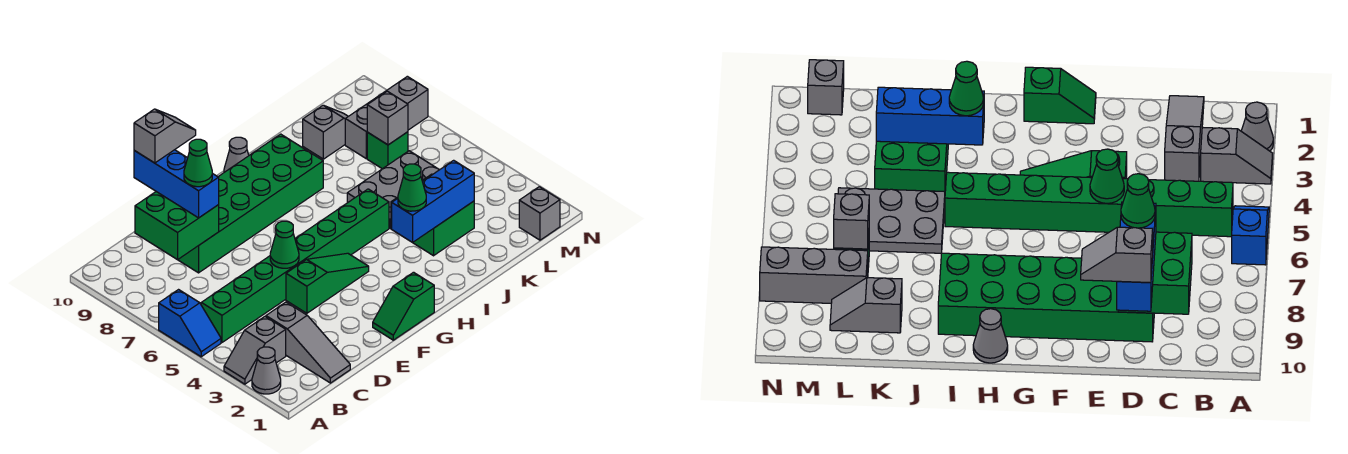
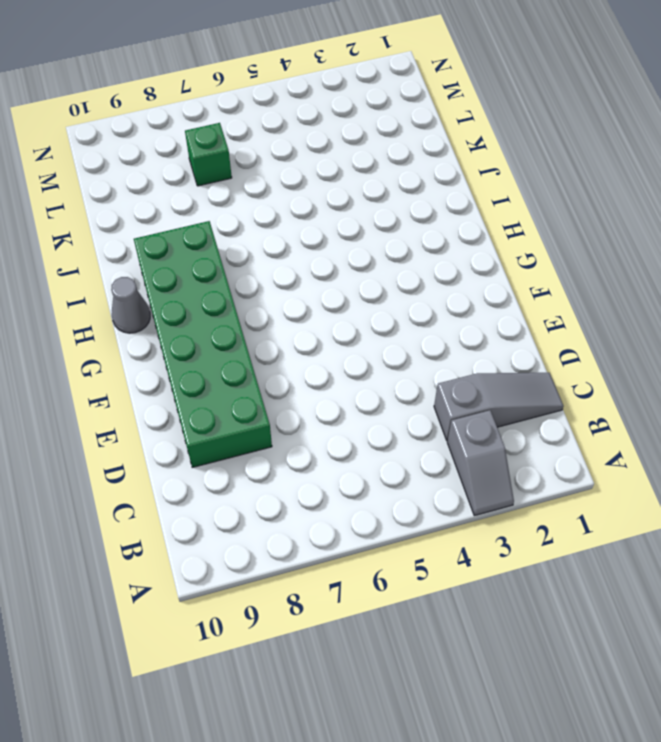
none -> grey 1x1 cone [252,347,281,394]
none -> blue 1x2 slope [159,290,221,357]
none -> green 1x8 brick [201,189,389,342]

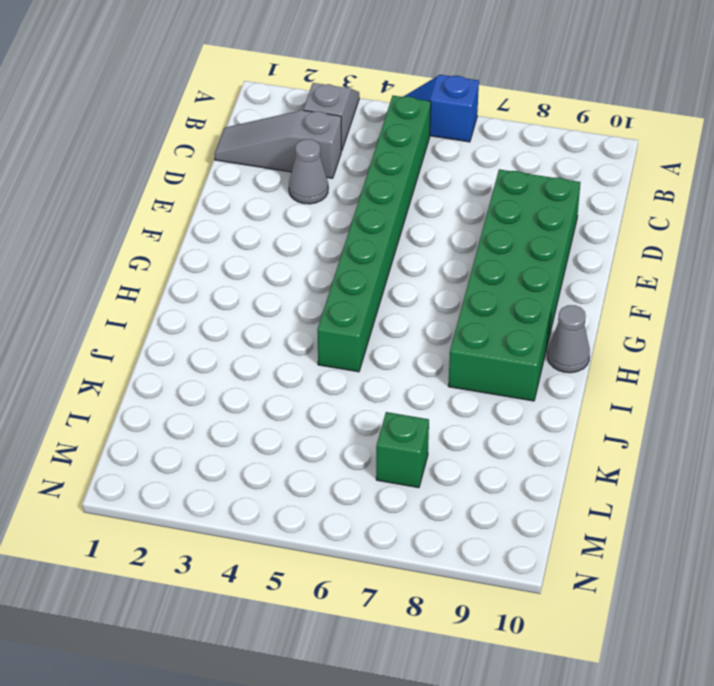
grey 1x1 cone [289,139,328,204] -> grey 1x1 cone moved to [252,347,281,394]
none -> green 1x3 slope [286,253,369,313]
none -> green 1x2 slope [373,272,434,340]
none -> green 2x2 brick [391,174,474,256]

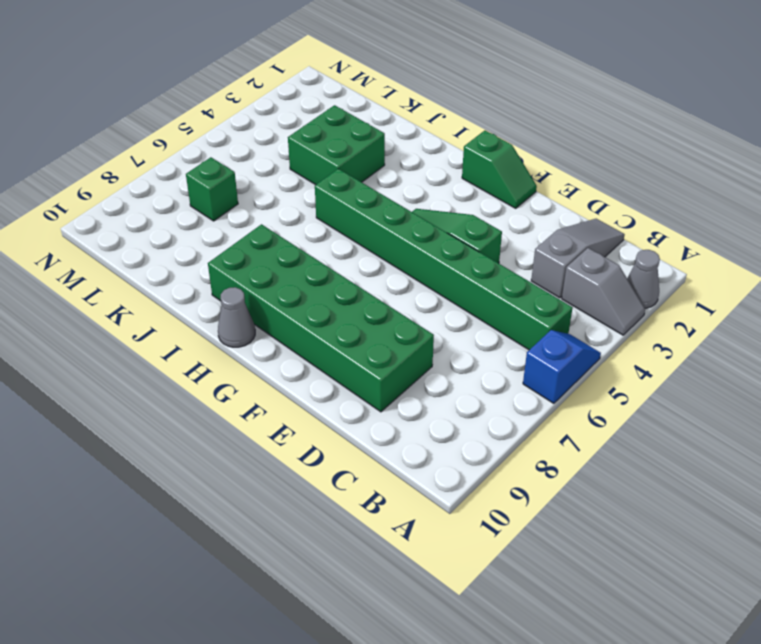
none -> grey 2x3 plate [347,151,439,228]
none -> grey 1x2 slope [303,105,348,159]
none -> grey 1x3 brick [345,76,428,158]

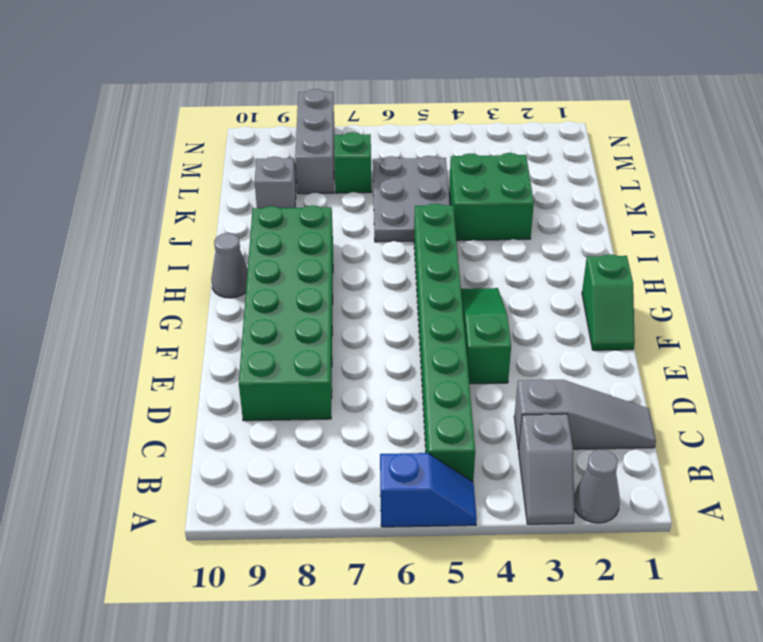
none -> grey 1x1 brick [519,187,560,240]
none -> green 2x2 brick [135,192,219,260]
none -> green 1x1 cone [270,221,299,268]

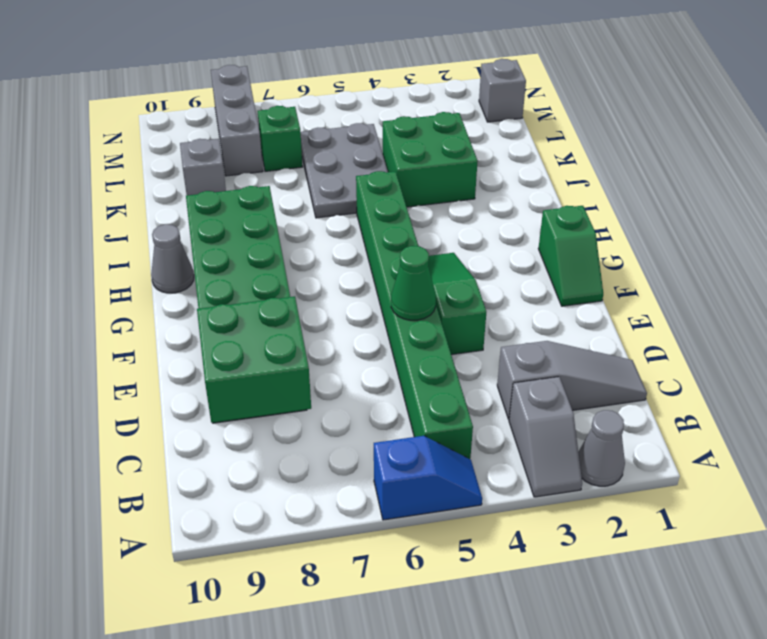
none -> blue 1x3 brick [392,160,474,243]
none -> grey 1x1 brick [367,91,408,145]
none -> blue 1x3 brick [134,150,219,218]

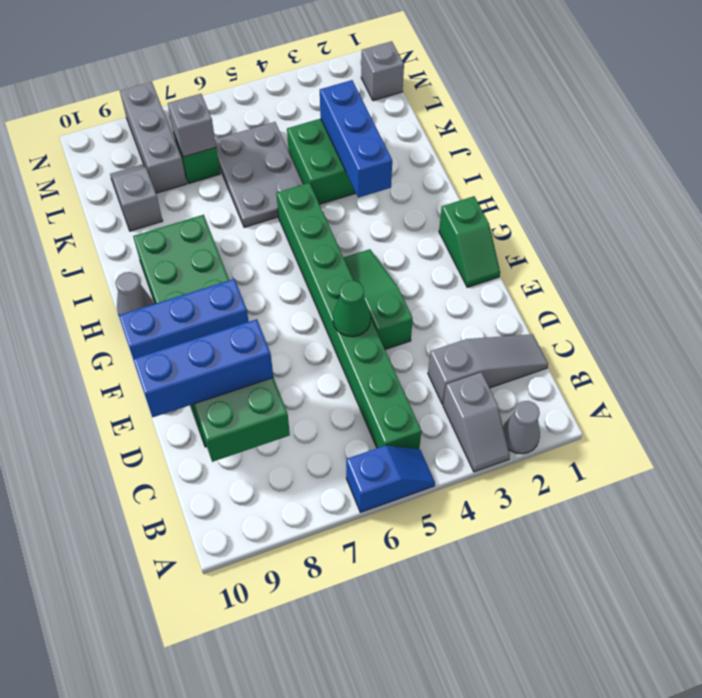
blue 1x3 brick [119,279,249,359] -> none
none -> green 1x1 cone [398,164,426,211]
none -> green 1x1 cone [184,139,212,187]
none -> grey 1x2 slope [134,109,196,163]

